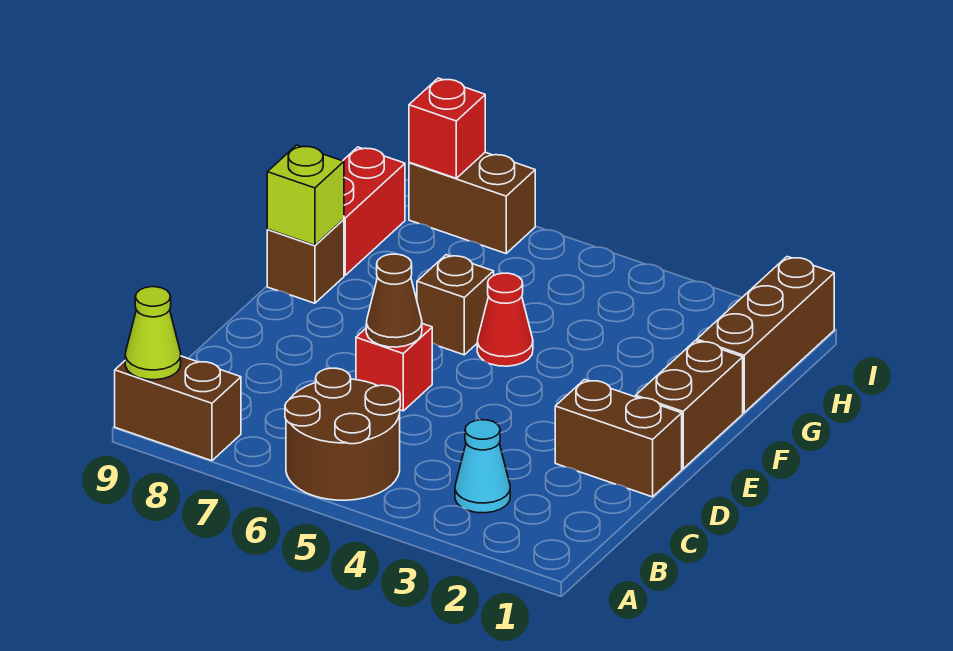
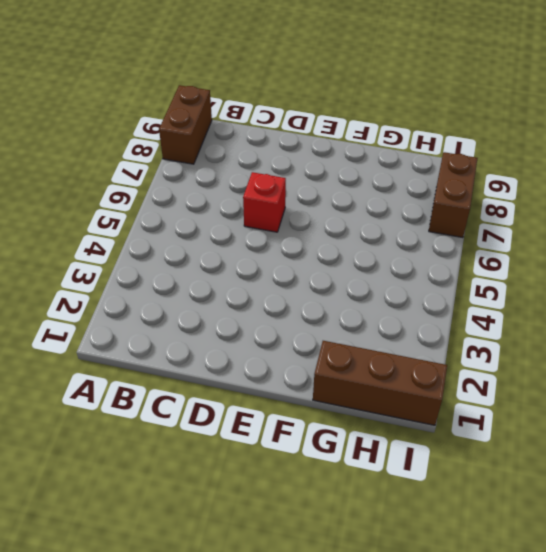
none -> brown 2x2 round brick [285,368,400,500]
none -> cyan 1x1 cone [455,420,510,513]
none -> brown 1x2 brick [555,380,682,497]

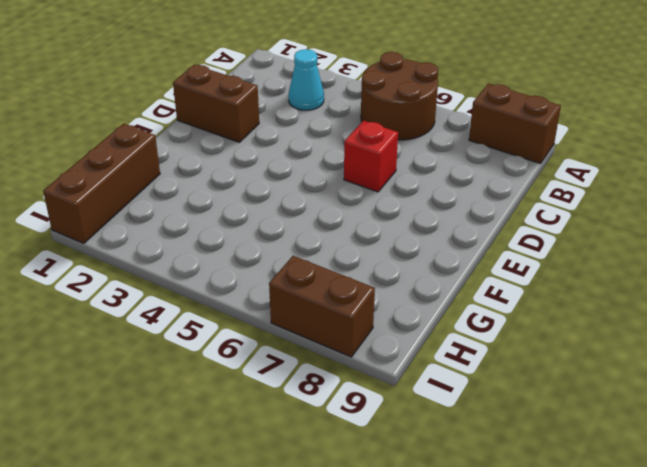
none -> brown 1x2 brick [636,341,743,469]
none -> red 1x1 cone [477,273,533,366]
none -> brown 1x1 brick [417,255,494,355]

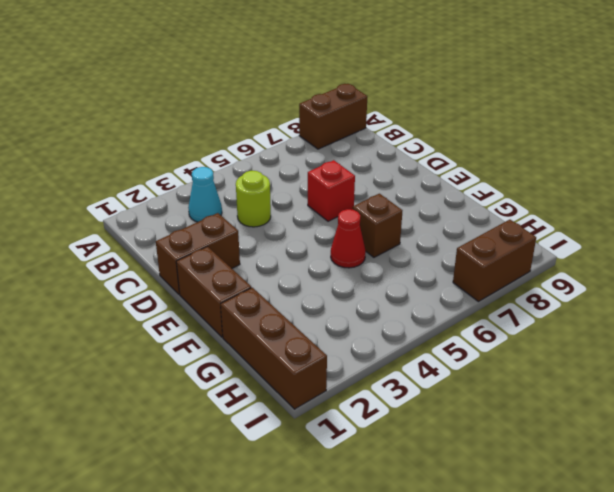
lime 1x1 round brick [236,171,271,227] -> none
none -> brown 2x2 round brick [285,368,400,500]
none -> brown 1x1 brick [267,219,344,303]
none -> red 1x2 brick [343,147,405,275]

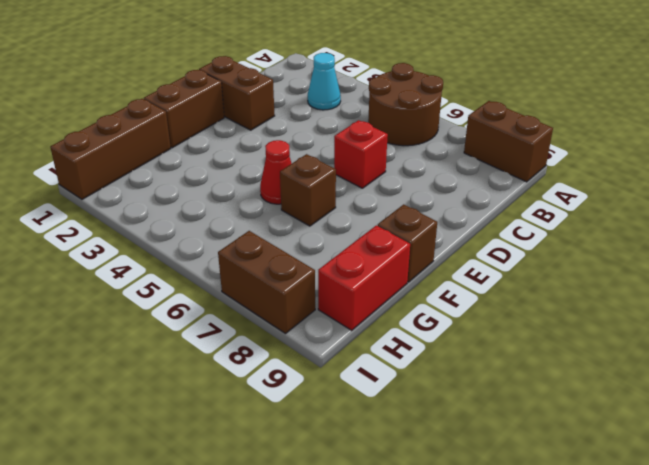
none -> lime 1x1 cone [125,287,181,380]
none -> brown 1x1 cone [366,254,422,347]
none -> lime 1x1 brick [267,145,344,245]

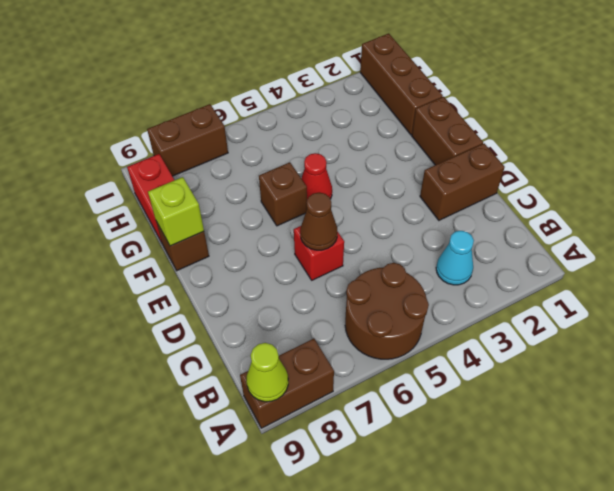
none -> red 1x1 brick [409,78,485,178]

